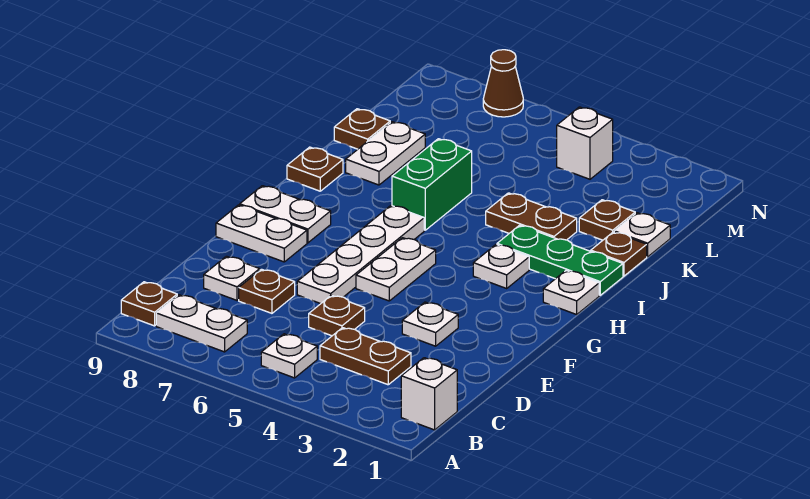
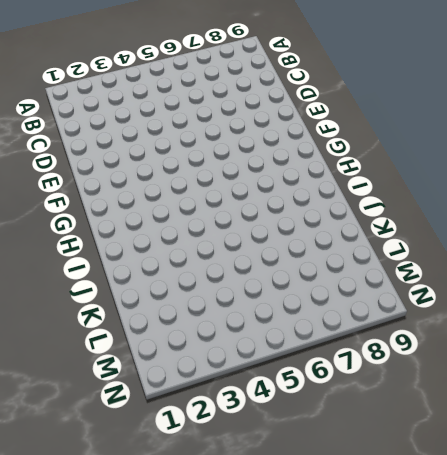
none -> white 1x1 brick [401,358,457,430]
none -> white 1x1 plate [261,334,317,378]
none -> white 1x2 plate [156,295,247,352]

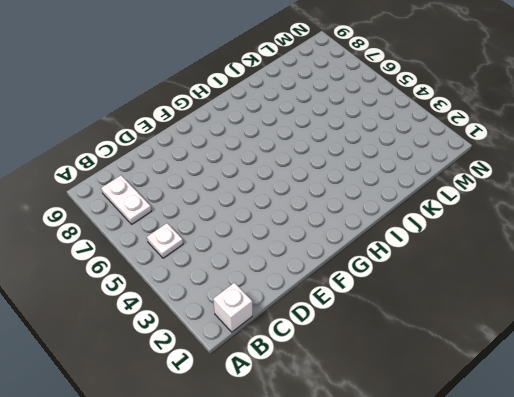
none -> brown 1x1 plate [121,282,177,326]
none -> brown 1x2 plate [320,328,411,385]
none -> brown 1x1 plate [309,295,365,336]

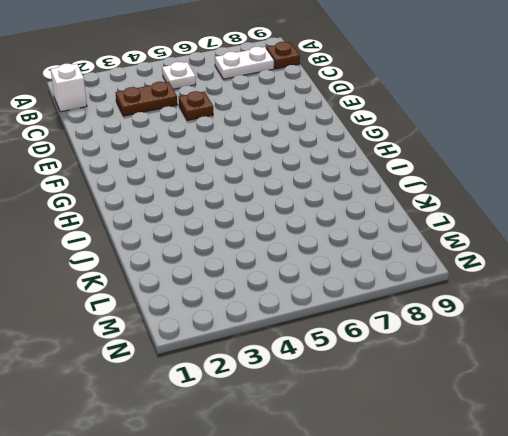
none -> brown 1x1 plate [239,269,295,313]
none -> white 1x1 plate [204,256,260,300]
none -> white 1x1 plate [402,302,458,346]

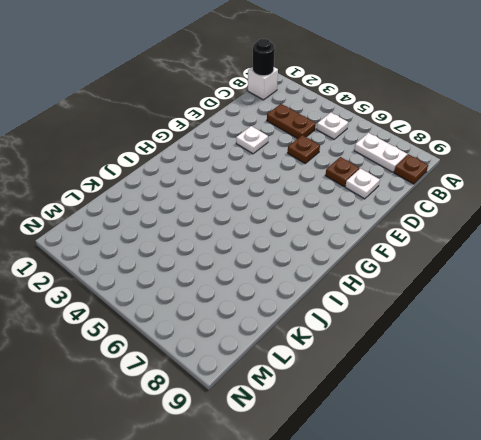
black 1x1 round brick [253,39,275,76] -> none
none -> white 1x4 plate [297,205,424,304]
none -> white 1x2 plate [356,238,436,301]
none -> white 1x2 plate [216,205,307,262]

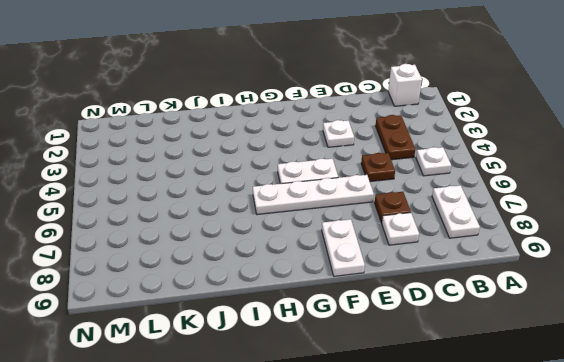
none -> brown 1x1 plate [121,282,177,326]
none -> white 1x2 plate [240,186,331,243]
none -> white 1x1 plate [543,271,599,314]

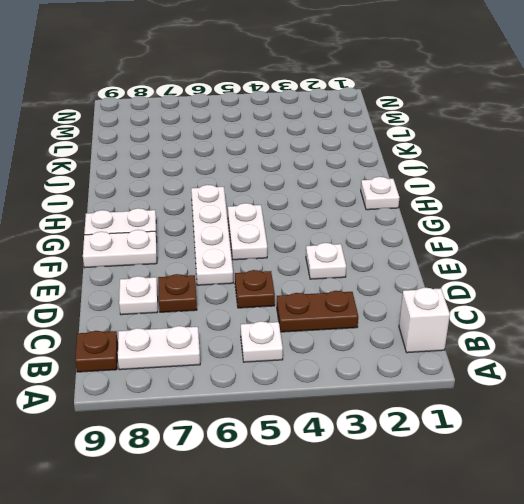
none -> white 1x1 plate [473,245,529,288]
none -> green 1x3 plate [497,225,623,295]
none -> green 1x2 brick [392,139,472,230]

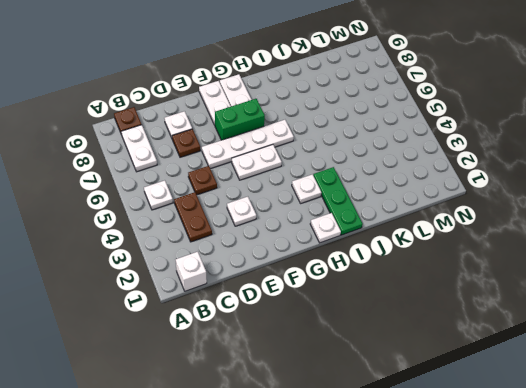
green 1x2 brick [215,99,265,140] -> green 1x2 brick moved to [392,139,472,230]
none -> brown 1x1 plate [287,147,343,191]
none -> brown 1x1 plate [591,232,647,276]
none -> brown 1x2 plate [486,193,577,240]

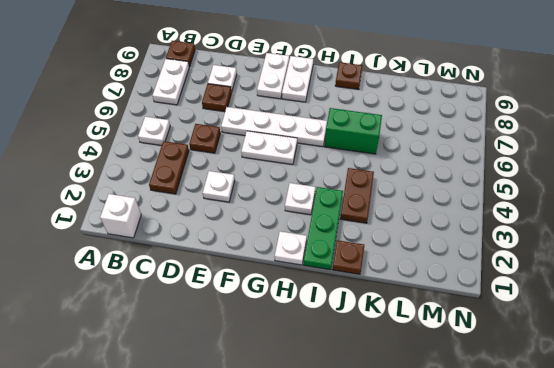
none -> white 1x2 plate [346,122,425,185]
none -> white 1x1 plate [614,213,670,257]
none -> brown 1x1 plate [579,200,635,240]

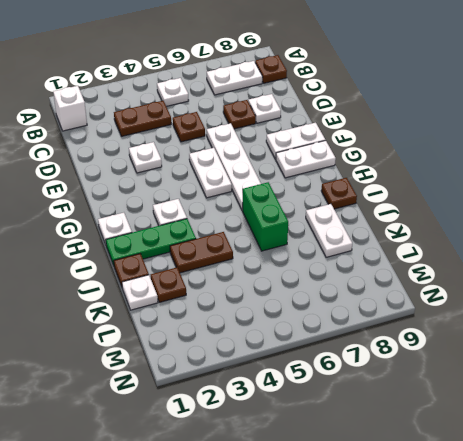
none -> brown 1x1 plate [334,109,390,149]
none -> white 1x1 brick [557,107,613,179]
none -> brown 1x1 cone [483,50,523,117]

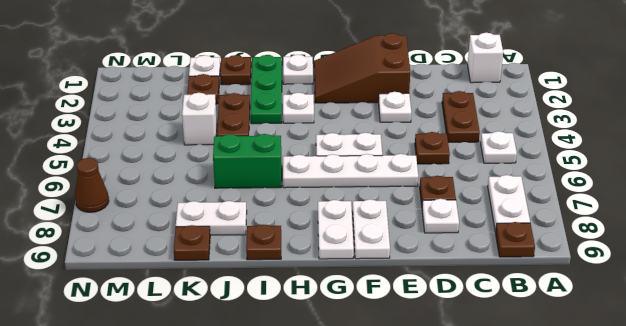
brown 2x3 slope [314,33,410,103] -> none
white 1x1 brick [182,93,217,145] -> white 1x1 brick moved to [557,107,613,179]

